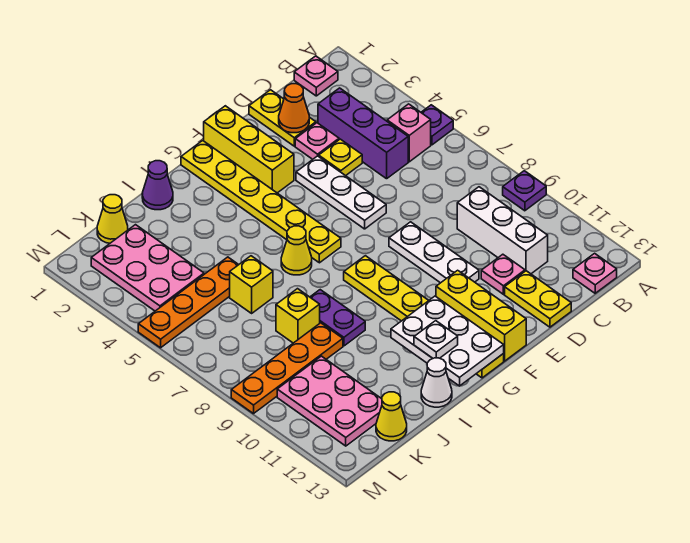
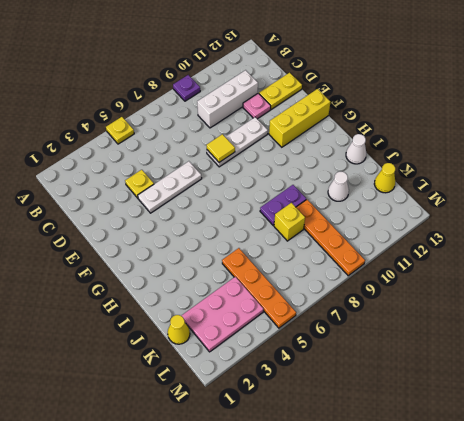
yellow 1x1 plate [106,117,134,144] -> purple 1x1 plate [421,105,453,145]
yellow 1x1 tile [207,134,235,162] -> none
white 1x1 cone [328,172,349,201] -> none
none -> pink 1x1 plate [294,56,338,96]
none -> pink 1x1 brick [387,104,431,162]
none -> pink 1x1 plate [573,253,617,293]
none -> purple 1x3 brick [318,88,408,179]

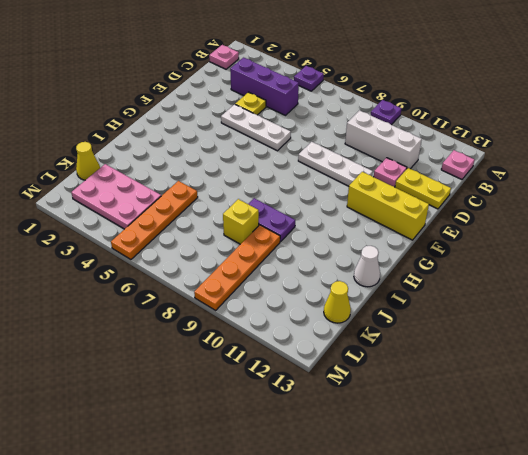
none -> pink 1x1 brick [387,104,431,162]
none -> yellow 1x2 plate [249,90,316,146]
none -> pink 1x1 plate [295,123,339,159]
none -> yellow 1x3 brick [204,106,294,193]

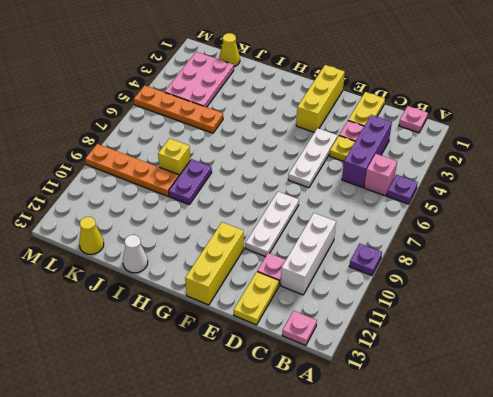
none -> yellow 1x6 plate [181,141,341,263]
none -> yellow 1x6 plate [344,256,504,378]
none -> yellow 1x1 cone [281,226,312,275]
none -> purple 1x1 cone [142,161,173,210]

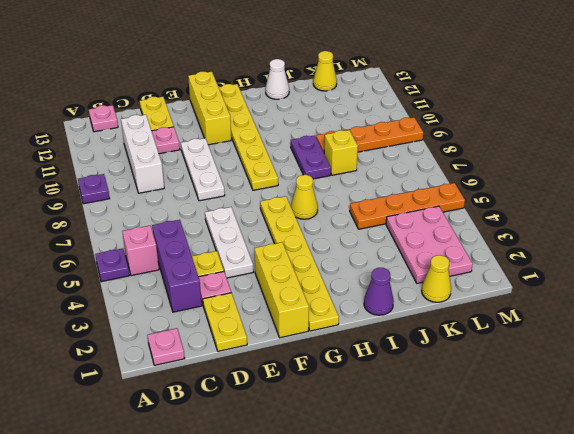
none -> yellow 1x1 brick [230,256,273,313]
none -> pink 2x3 plate [277,356,382,446]
none -> orange 1x1 cone [279,84,309,133]
none -> white 2x3 plate [391,296,504,386]

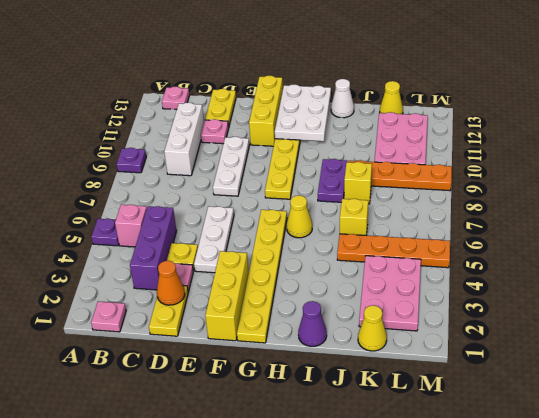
none -> white 1x1 plate [414,321,458,358]

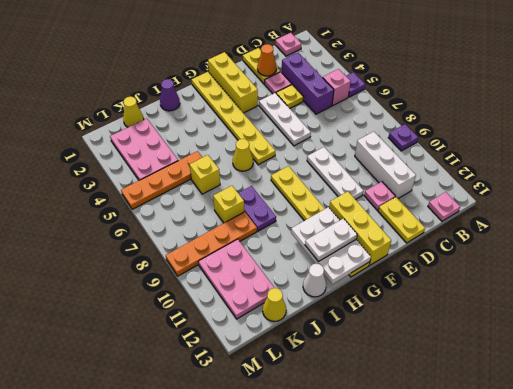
white 1x2 plate [305,218,357,262] -> white 1x1 plate [414,321,458,358]

